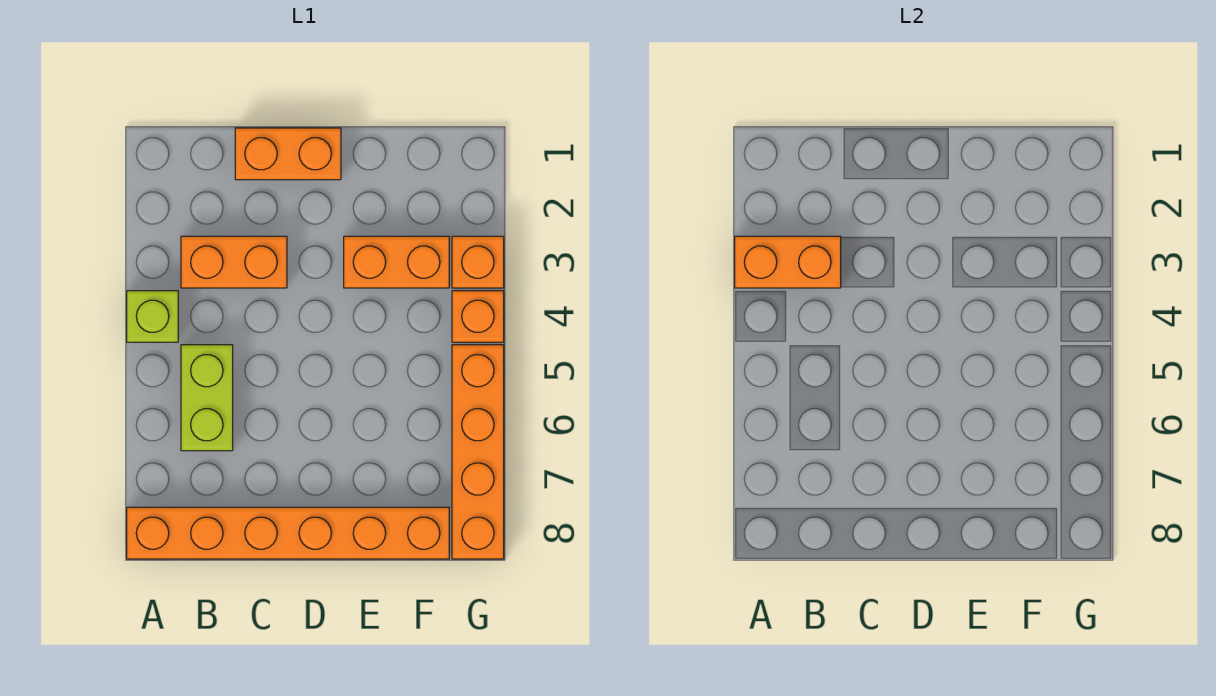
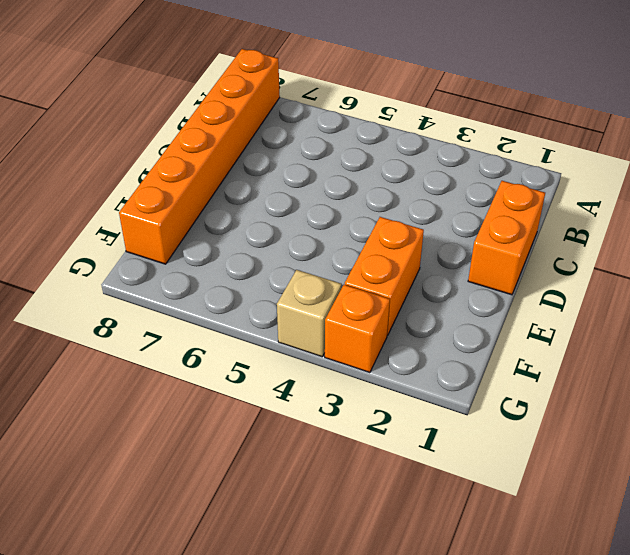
tan 1x1 brick [277,270,341,357] -> orange 1x1 brick [452,291,504,342]
none -> lime 1x1 brick [127,291,178,342]
none -> orange 1x2 brick [181,236,287,288]

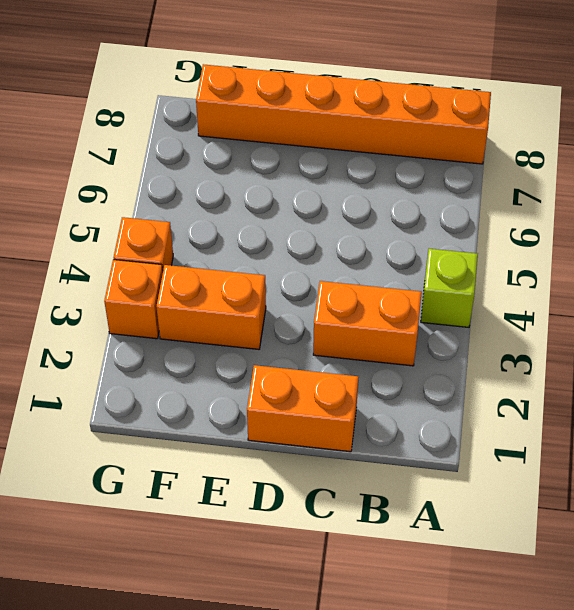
none -> lime 1x2 brick [181,345,233,451]
none -> orange 1x4 brick [452,345,504,559]

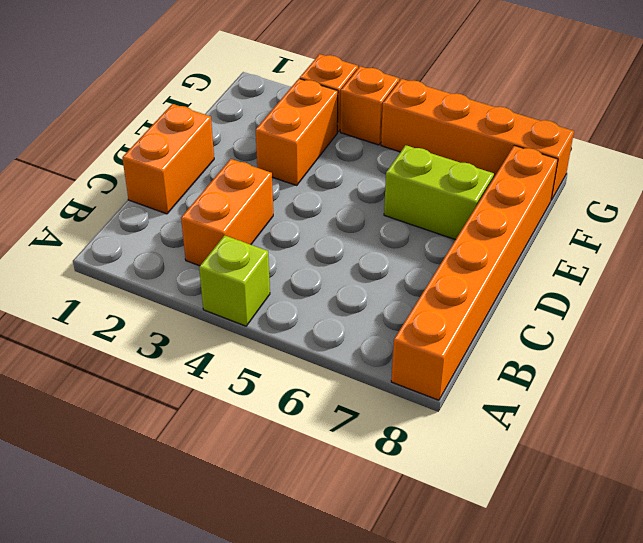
lime 1x2 brick [384,145,494,240] -> lime 1x2 brick moved to [181,345,233,451]
none -> orange 1x2 brick [735,236,841,288]

